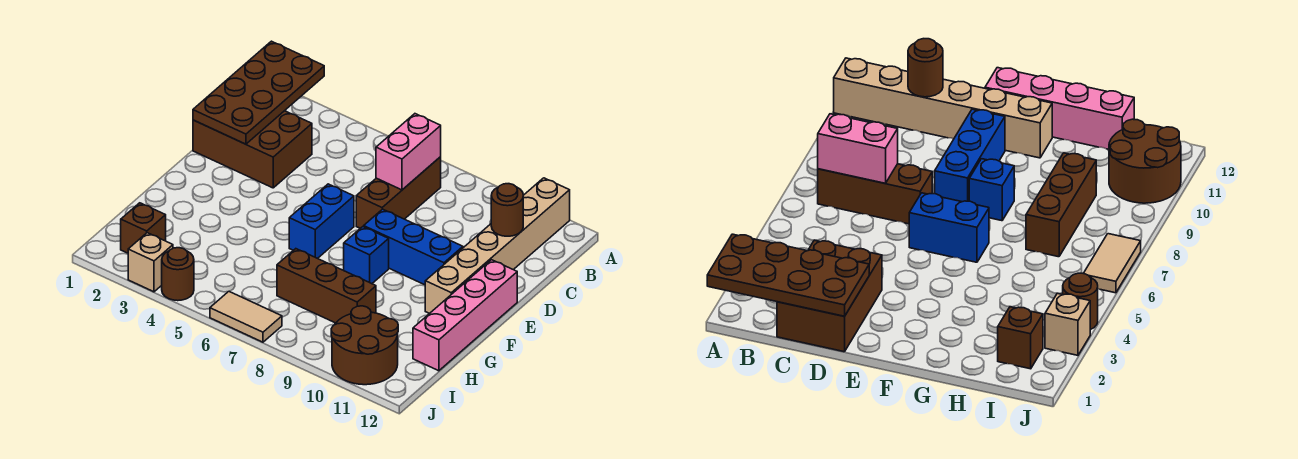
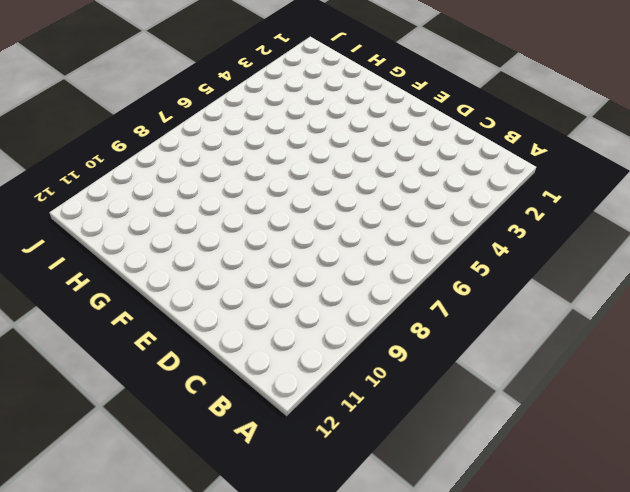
none -> tan 1x6 brick [425,178,570,314]
none -> brown 1x3 brick [356,157,441,228]
none -> brown 2x3 brick [193,111,312,188]

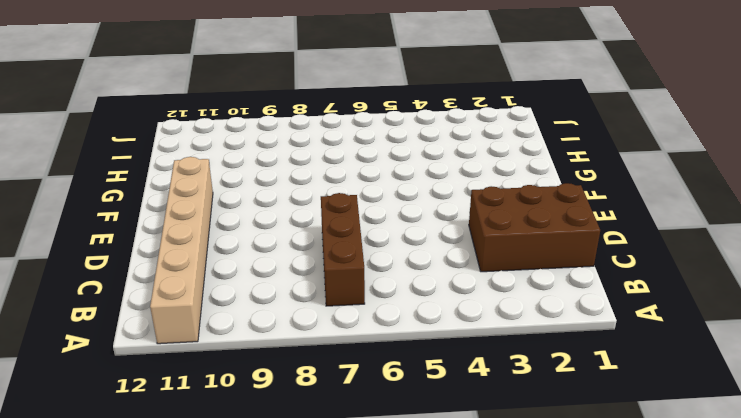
none -> blue 1x2 brick [289,184,354,259]
none -> blue 1x3 brick [364,209,463,285]
none -> pink 1x4 brick [413,260,517,371]

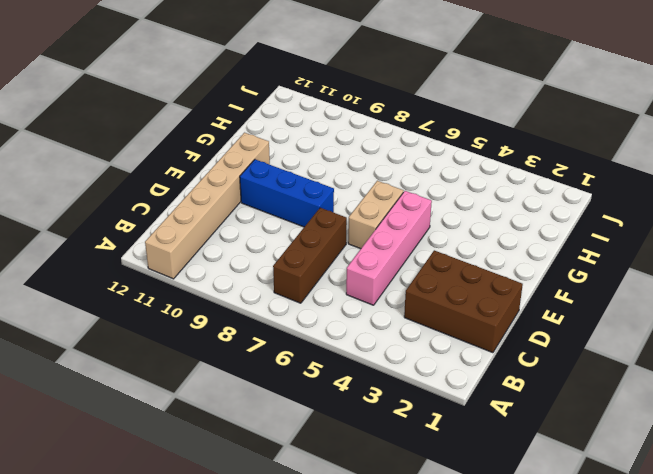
pink 1x4 brick [346,191,432,305] -> pink 1x4 brick moved to [413,260,517,371]
tan 1x2 brick [348,181,404,249] -> blue 1x2 brick [289,184,354,259]
none -> blue 1x1 brick [344,227,389,284]
none -> brown 1x3 brick [277,249,376,323]
none -> brown 1x1 brick [121,203,166,253]

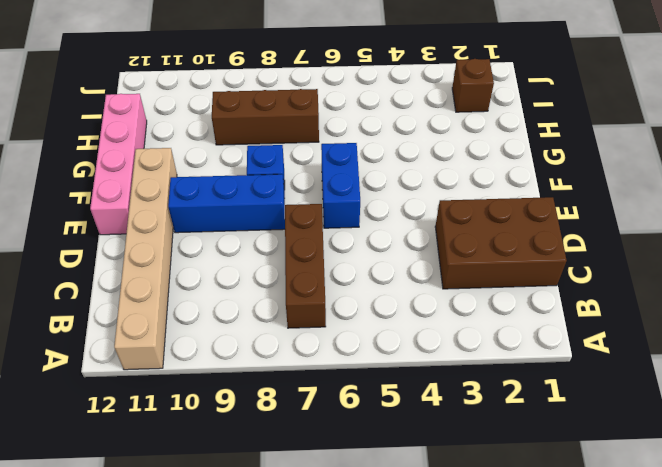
none -> brown 2x2 round brick [331,306,398,385]
none -> tan 1x1 brick [128,233,173,292]
none -> brown 1x1 round brick [162,248,194,301]

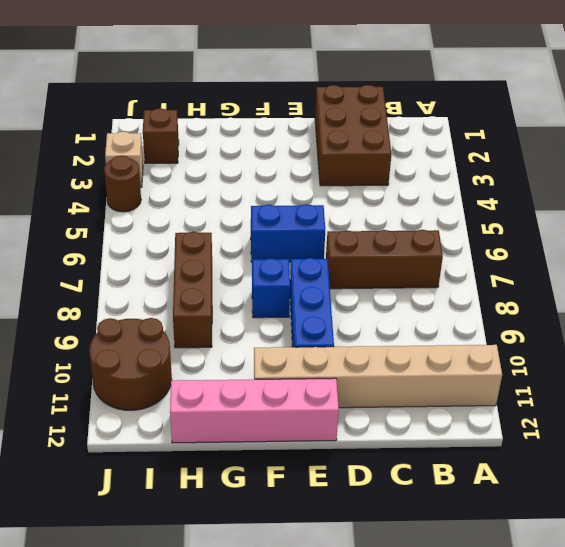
none -> tan 1x2 tile [210,291,282,342]
none -> brown 2x4 plate [193,41,324,144]
none -> pink 1x2 brick [376,114,441,190]

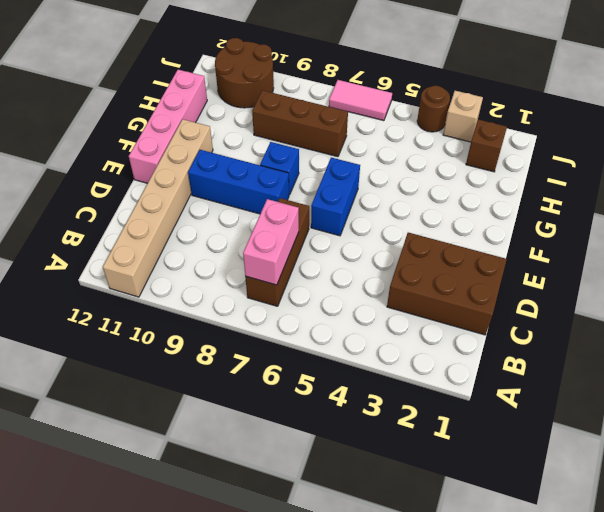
pink 1x2 tile [329,80,392,121] -> tan 1x2 tile [210,291,282,342]
none -> brown 2x4 plate [193,41,324,144]
none -> brown 1x1 round brick [491,184,523,236]

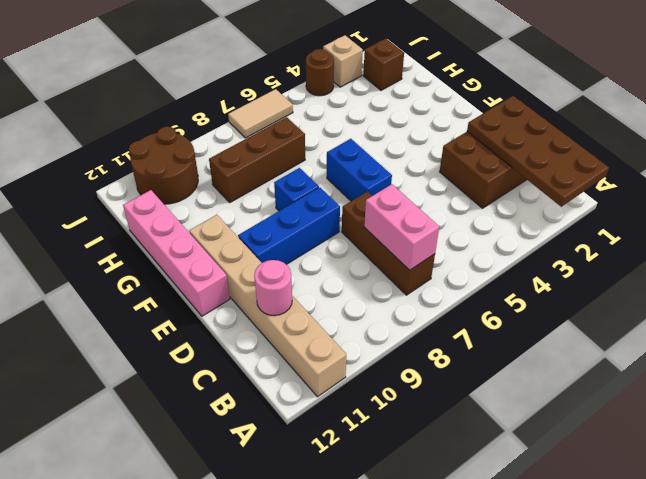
pink 1x1 round brick [254,260,292,316] -> brown 1x1 round brick [491,184,523,236]

